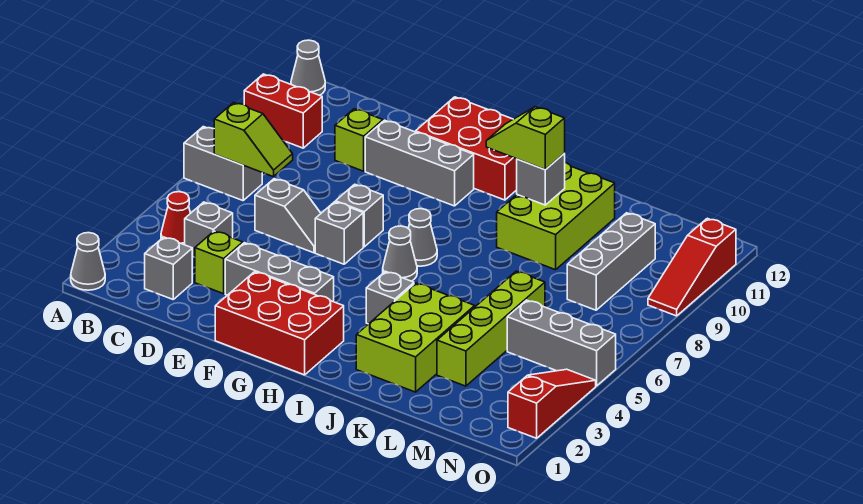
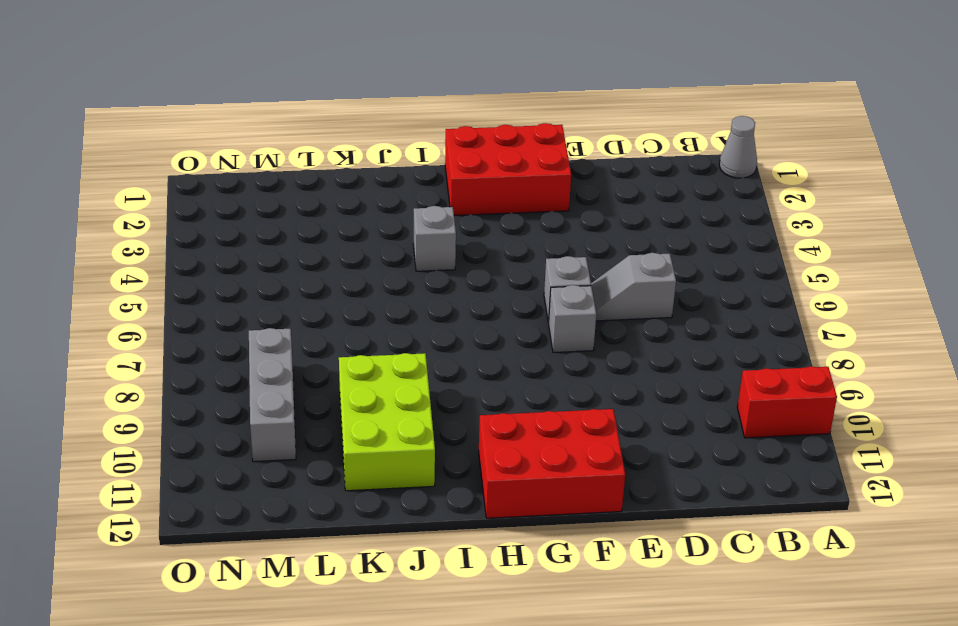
none -> grey 1x2 brick [184,127,262,201]
none -> grey 1x1 cone [291,40,325,95]
none -> red 1x1 cone [161,192,190,245]

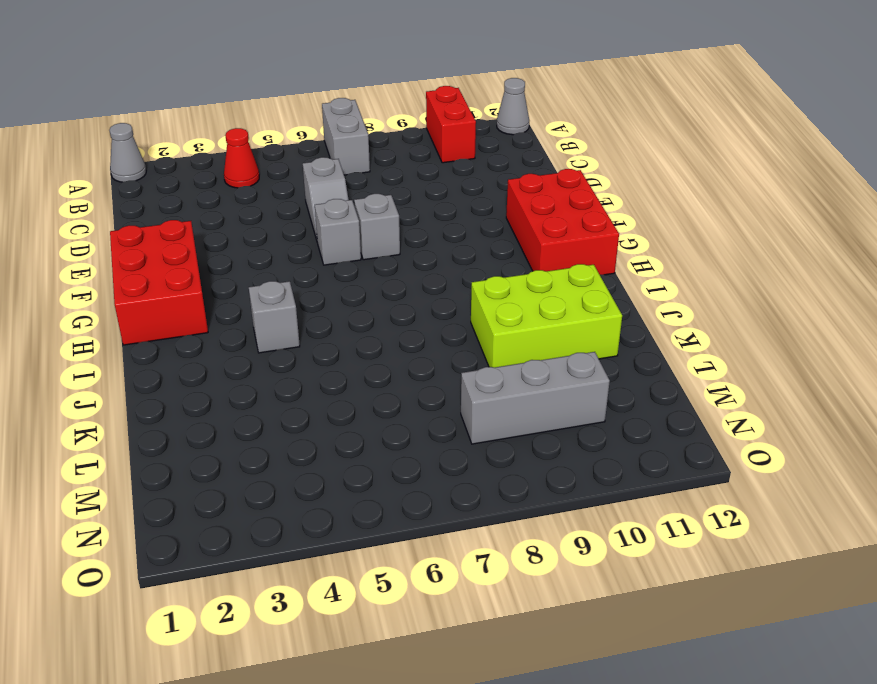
none -> grey 1x1 brick [145,237,192,299]
none -> grey 1x1 brick [185,202,233,257]
none -> lime 1x1 brick [195,231,243,294]

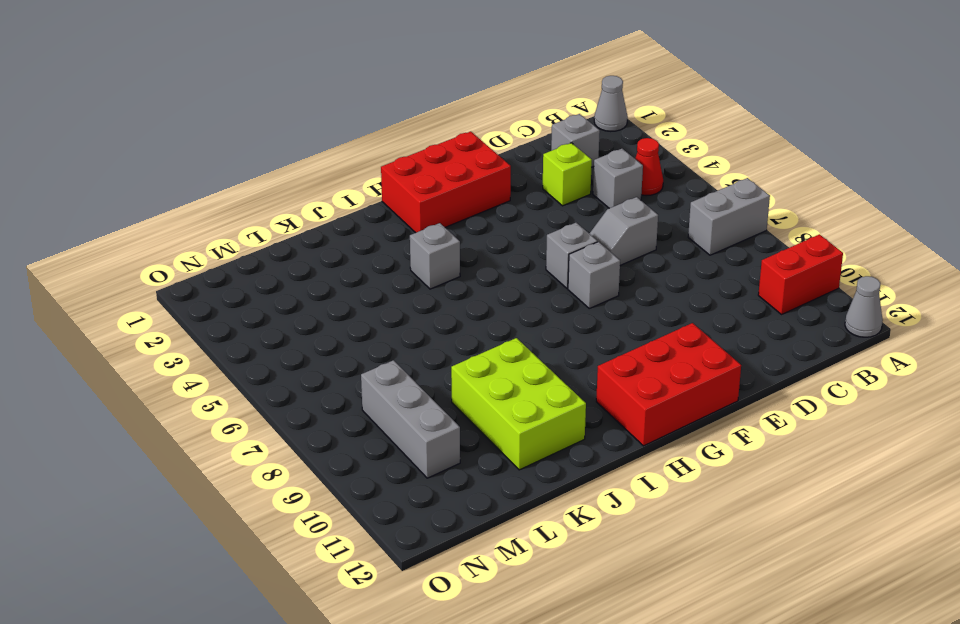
none -> lime 1x1 brick [335,109,383,171]
none -> grey 1x3 brick [225,243,334,302]
none -> grey 1x3 brick [365,120,474,206]

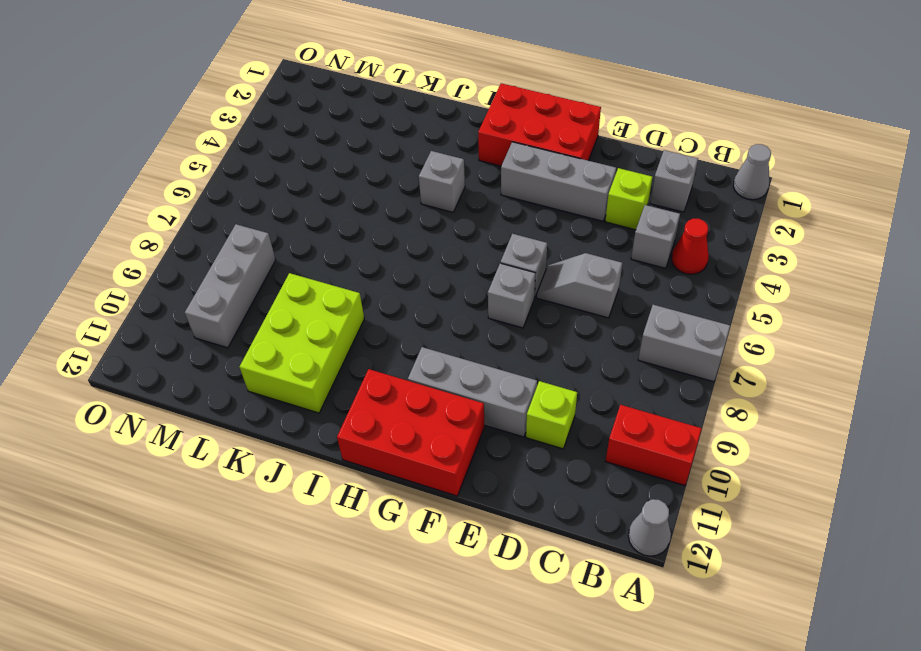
none -> grey 1x1 cone [383,226,417,281]
none -> grey 1x1 cone [408,209,437,266]
none -> lime 2x3 brick [356,283,475,392]

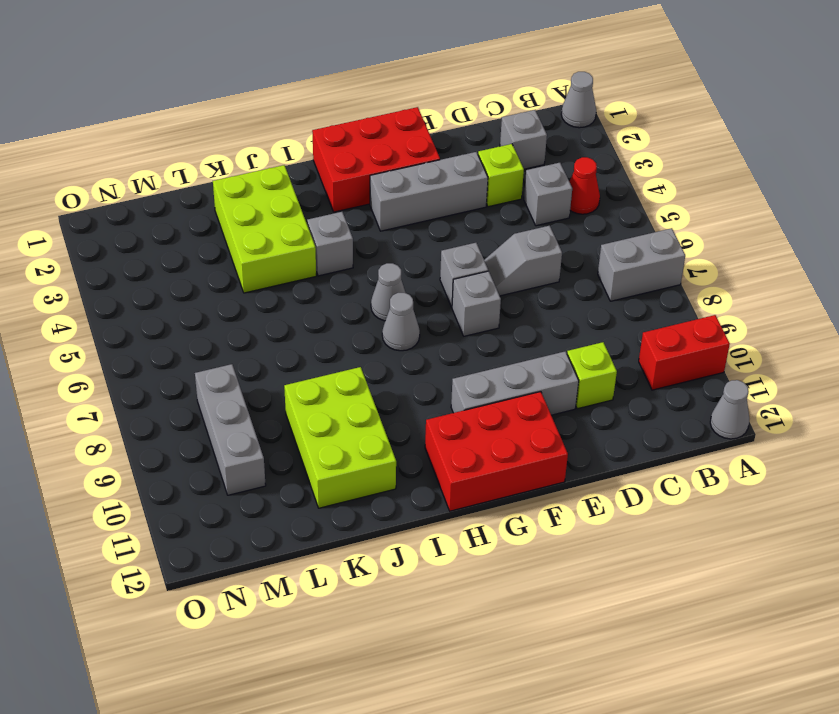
none -> lime 1x4 brick [437,271,545,386]
none -> grey 1x3 brick [507,300,616,386]
none -> red 1x3 slope [508,369,596,438]

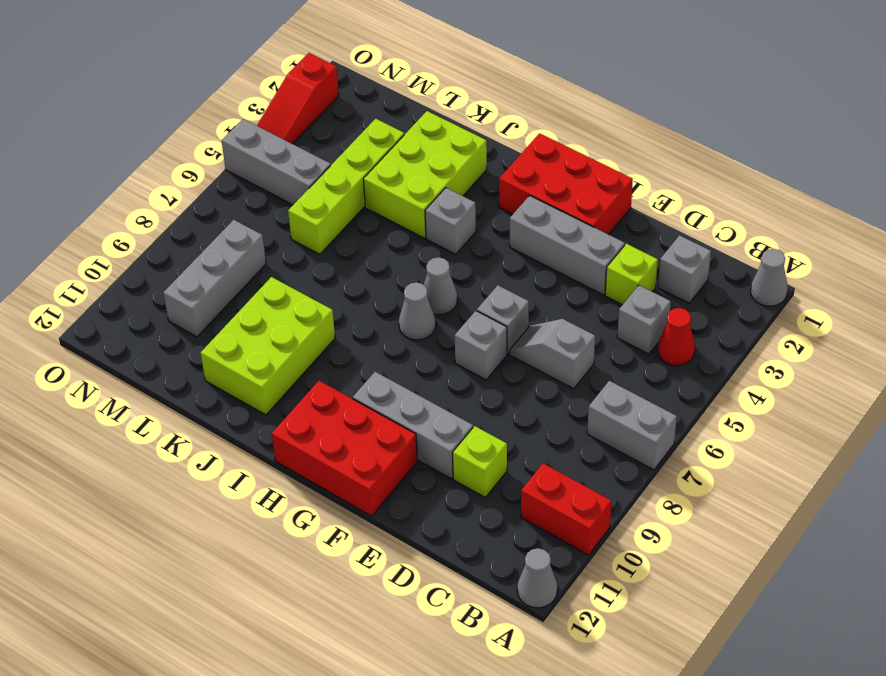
none -> red 1x3 slope [648,218,736,316]
none -> lime 1x2 slope [214,103,293,177]
none -> grey 1x1 brick [517,154,565,205]

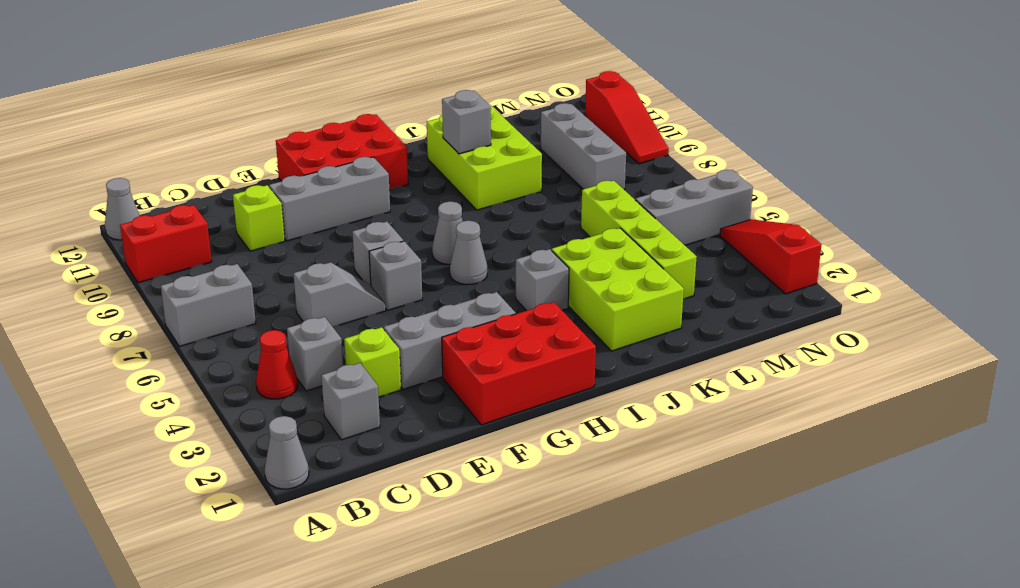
none -> lime 1x2 slope [214,103,293,177]
none -> lime 1x2 slope [486,107,565,170]

